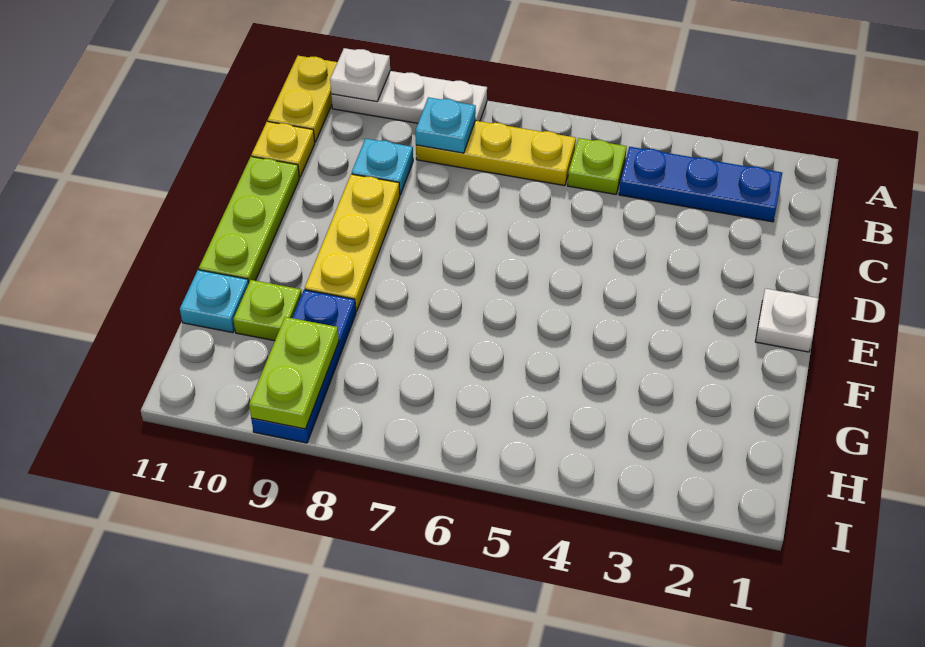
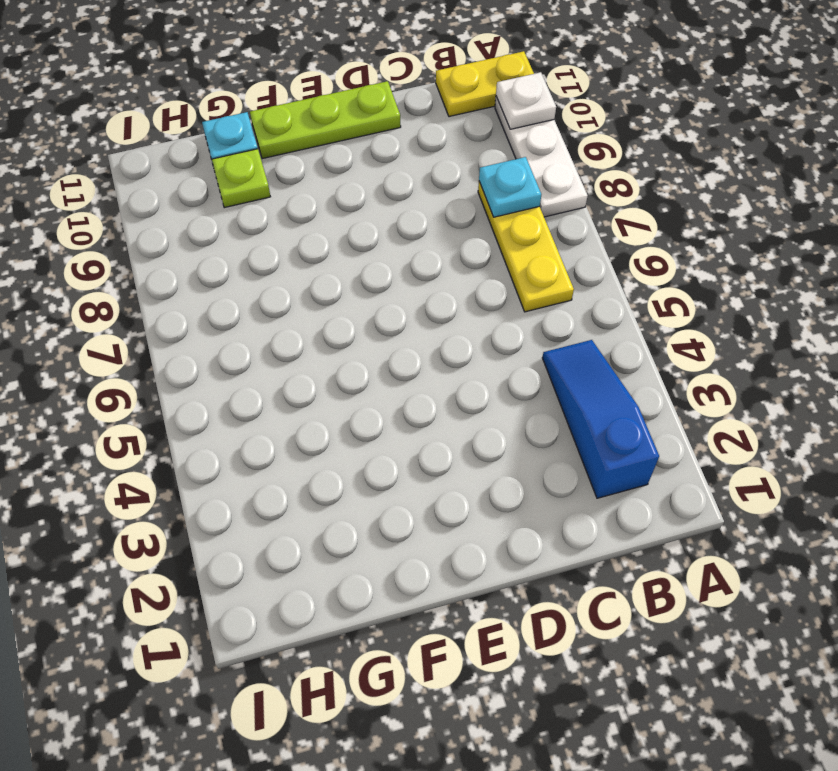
blue 1x3 slope [542,340,659,498] -> blue 1x3 plate [619,147,782,222]
none -> lime 1x1 plate [568,138,627,194]
none -> cyan 1x1 plate [352,139,413,195]
none -> yellow 1x1 plate [251,122,315,177]

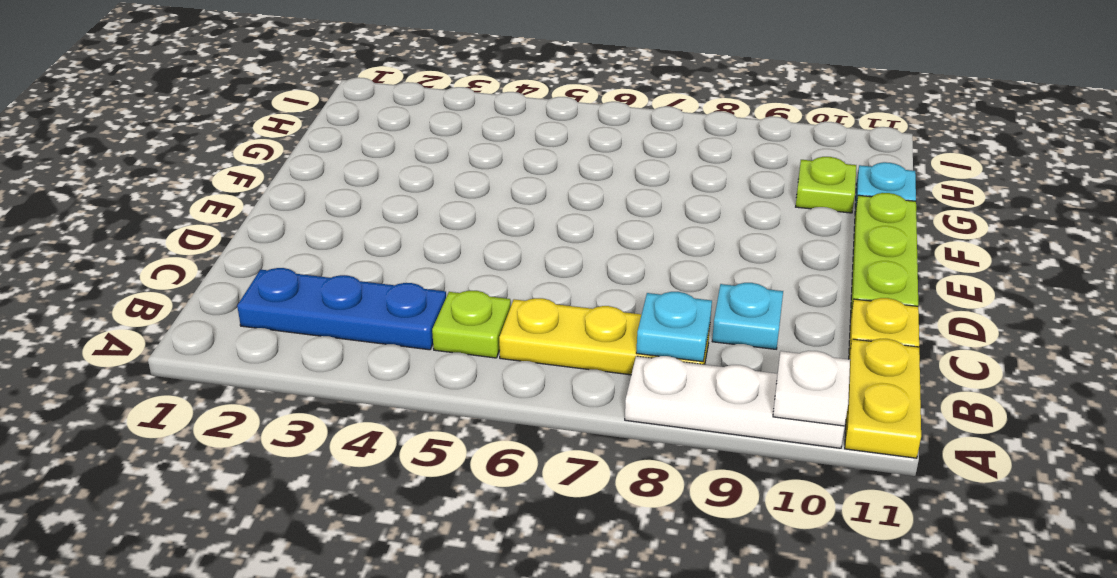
none -> yellow 1x3 plate [305,174,400,311]
none -> white 1x1 plate [755,288,818,352]
none -> blue 1x3 plate [251,290,356,443]

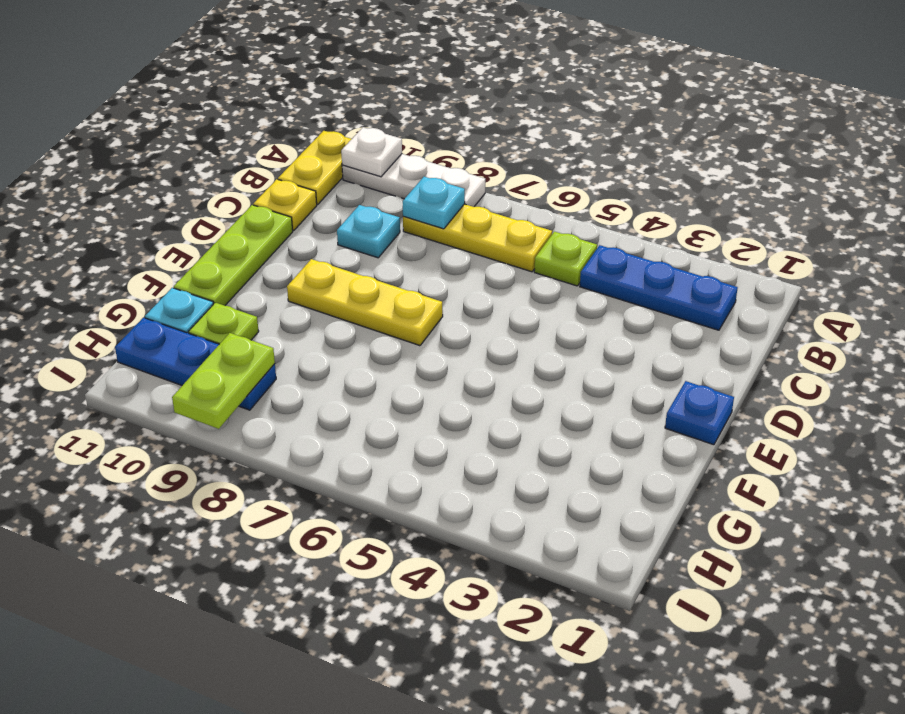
blue 1x1 plate [665,381,734,445] -> white 1x1 plate [755,288,818,352]
yellow 1x3 plate [287,259,443,346] -> yellow 1x3 plate turned to [305,174,400,311]
blue 1x3 plate [115,318,276,410] -> blue 1x3 plate turned to [251,290,356,443]

